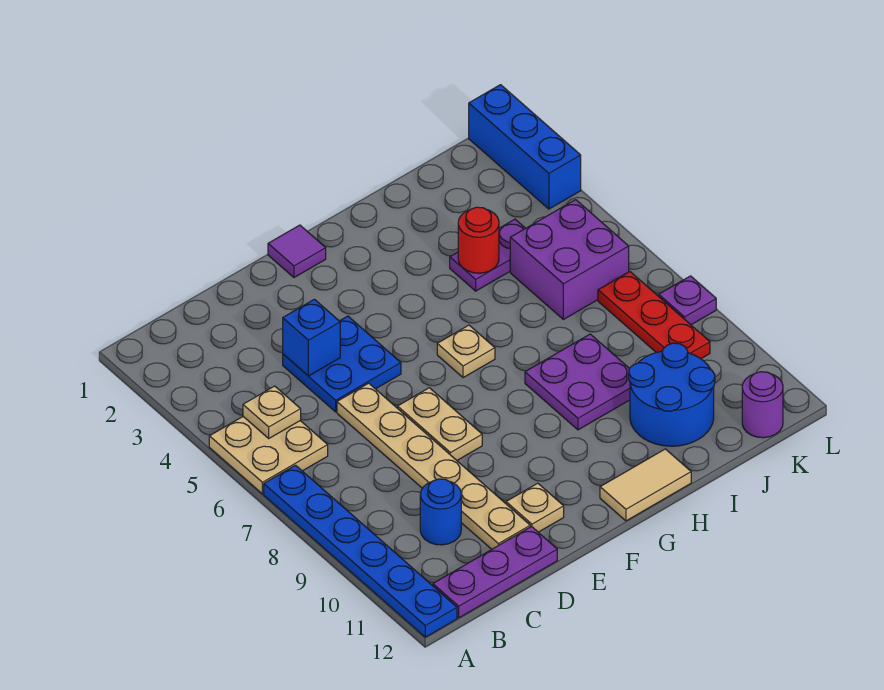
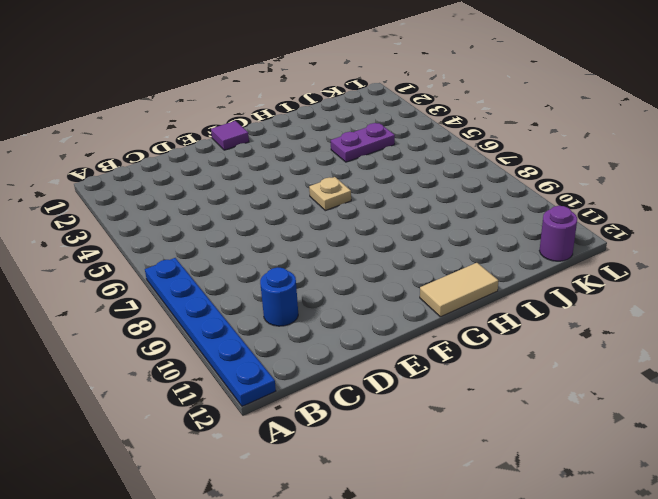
none -> tan 2x2 plate [209,417,328,494]
none -> purple 1x3 plate [433,527,557,618]
none -> blue 2x2 plate [283,316,401,412]

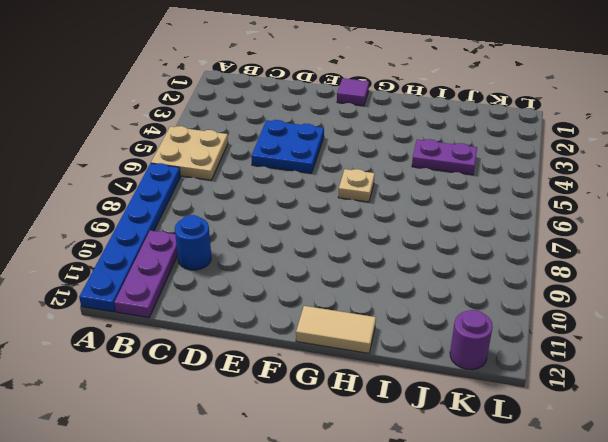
purple 1x3 plate [114,231,178,318] -> purple 1x3 plate turned to [433,527,557,618]
none -> tan 1x6 plate [337,383,530,549]
none -> tan 1x2 plate [397,388,482,460]
none -> tan 1x1 plate [506,483,564,532]

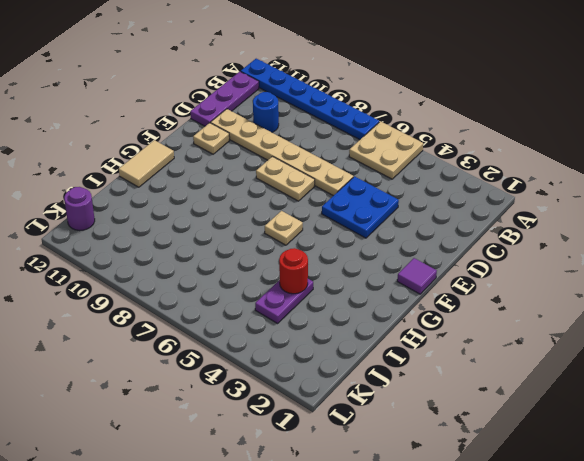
none -> purple 2x2 plate [525,334,630,430]
none -> blue 2x2 round brick [629,343,715,446]
none -> purple 2x2 brick [510,200,629,319]

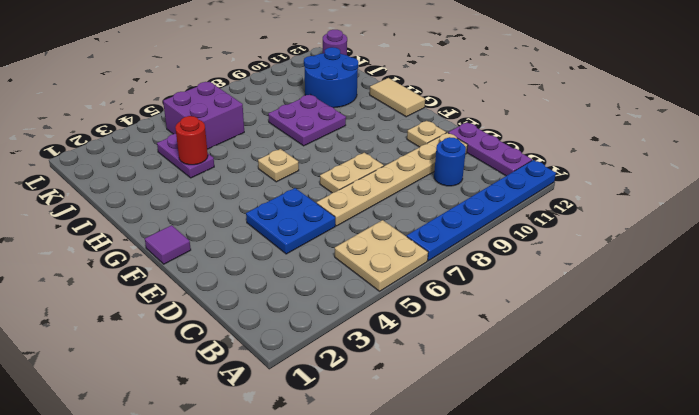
none -> red 1x3 plate [598,272,710,359]
none -> blue 1x3 brick [469,85,581,209]
none -> purple 1x1 plate [659,276,716,325]

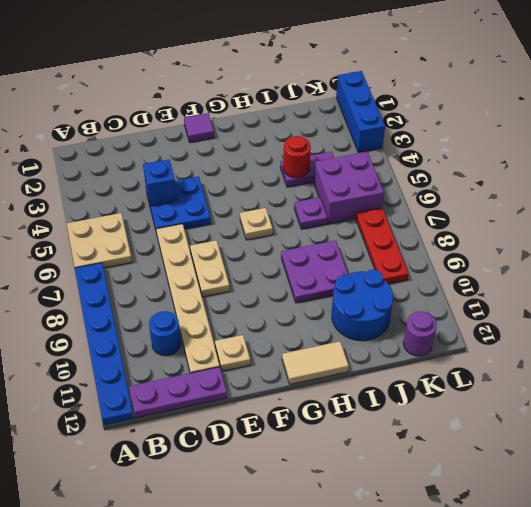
purple 1x1 plate [294,197,328,229] -> purple 1x1 plate moved to [659,276,716,325]
none -> tan 1x1 plate [243,386,301,438]

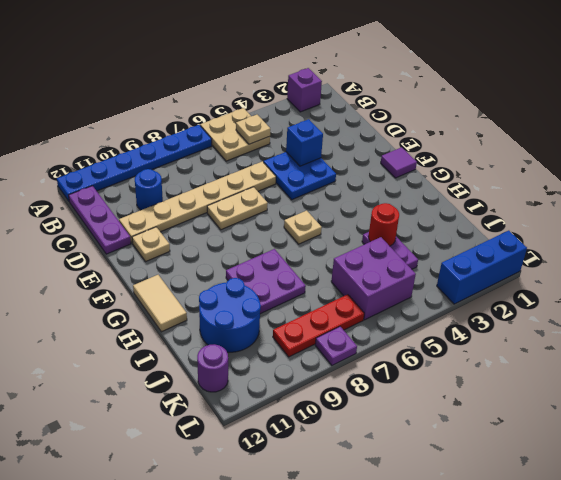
purple 1x1 brick [287,68,322,112] -> none

